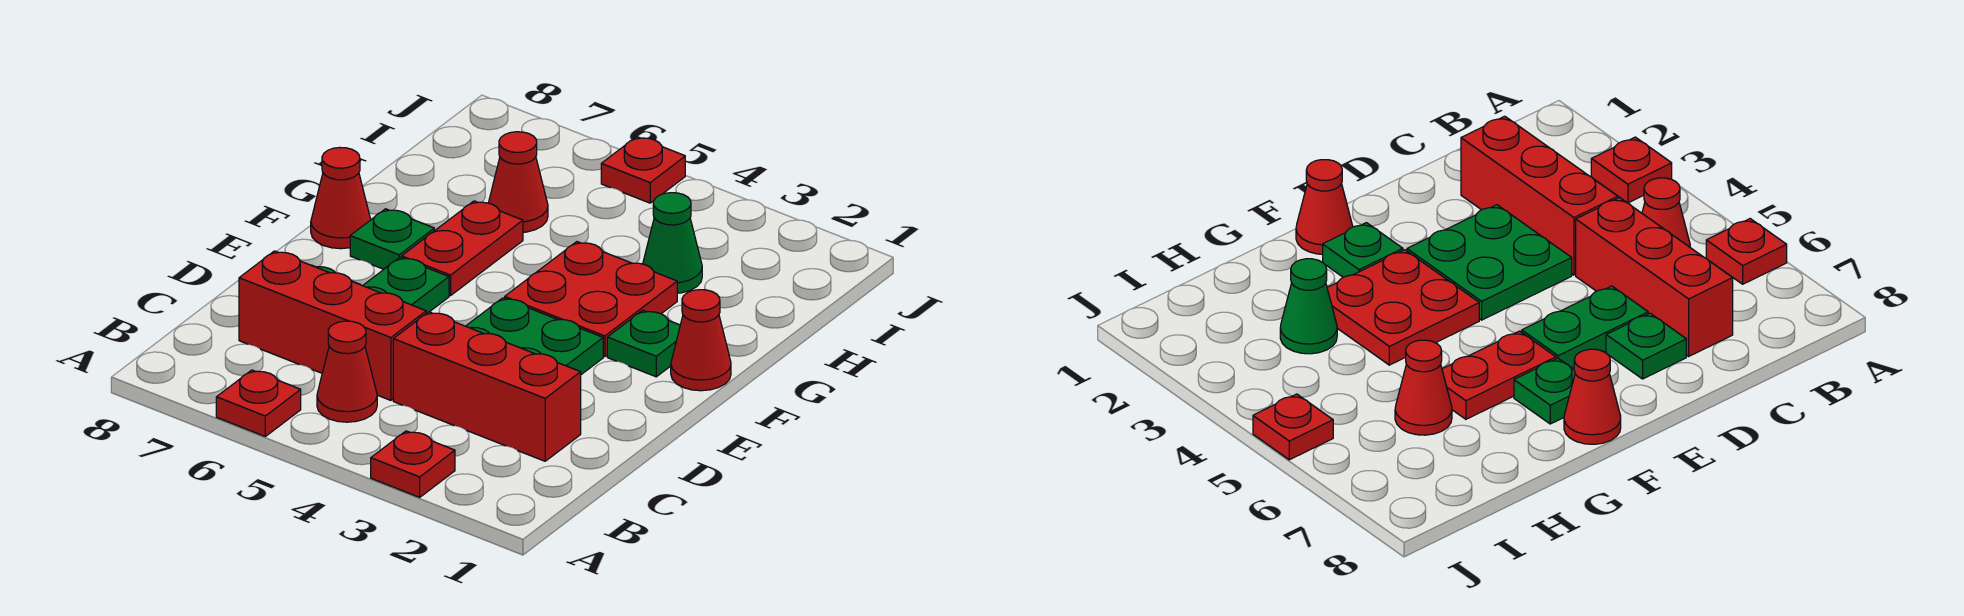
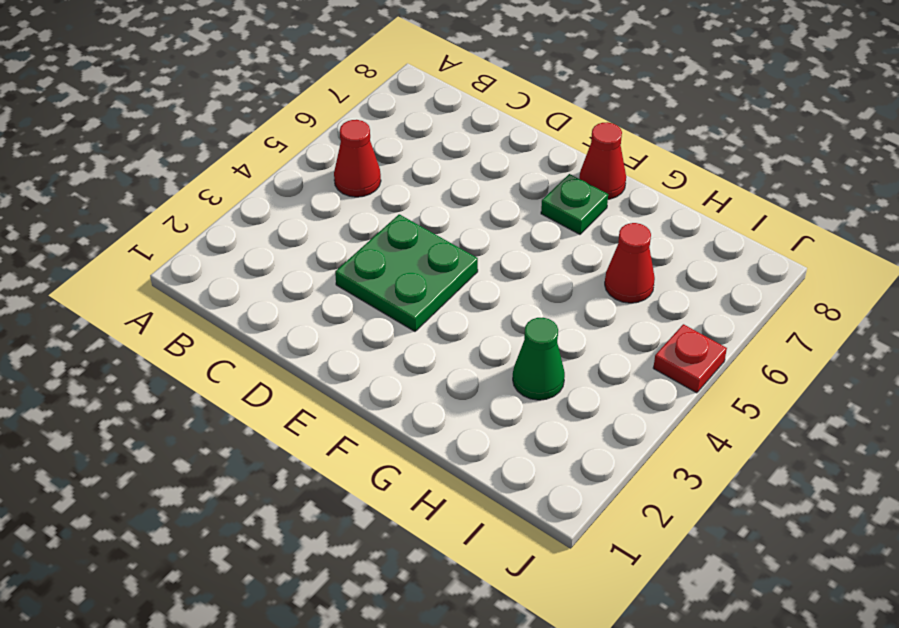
none -> red 1x1 plate [371,431,455,497]
none -> red 1x1 plate [216,370,301,436]
none -> red 1x3 brick [393,312,581,461]

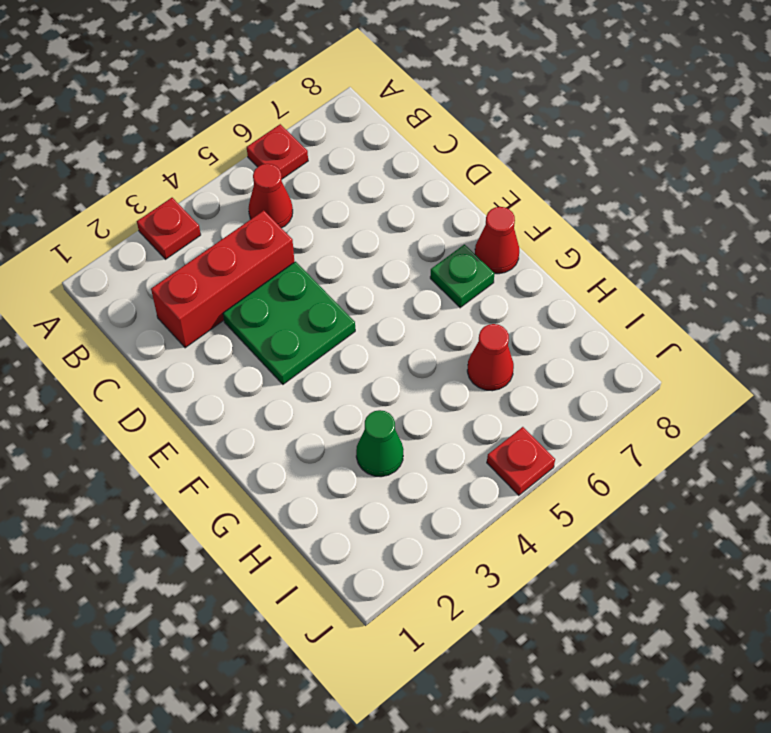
none -> red 1x3 brick [239,251,426,400]
none -> green 1x2 plate [363,257,449,313]
none -> green 1x1 plate [1606,313,1686,379]

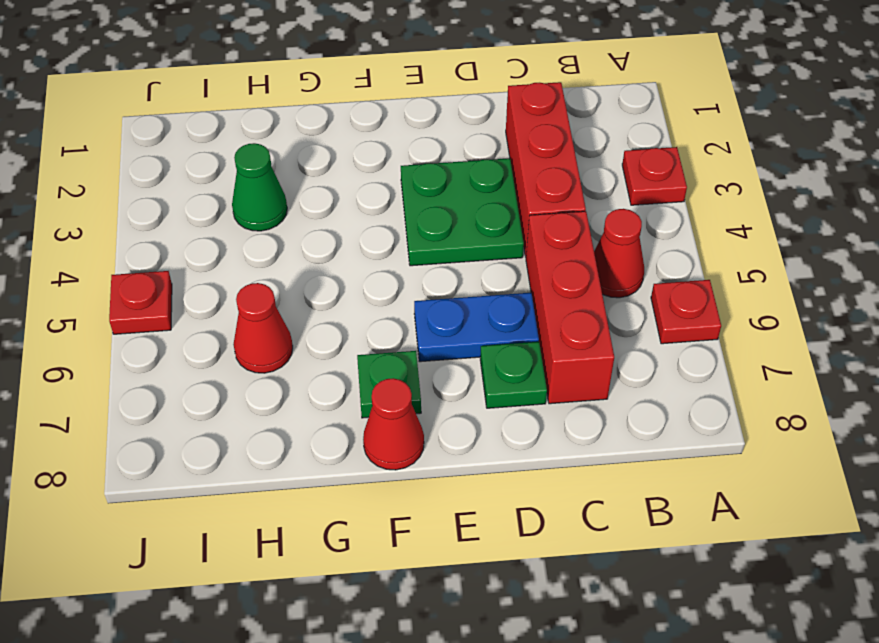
blue 1x2 plate [414,293,539,362] -> green 1x2 plate [363,257,449,313]
none -> red 1x1 cone [671,290,731,391]
none -> green 1x1 plate [607,310,680,377]
none -> red 2x2 plate [505,242,677,356]

